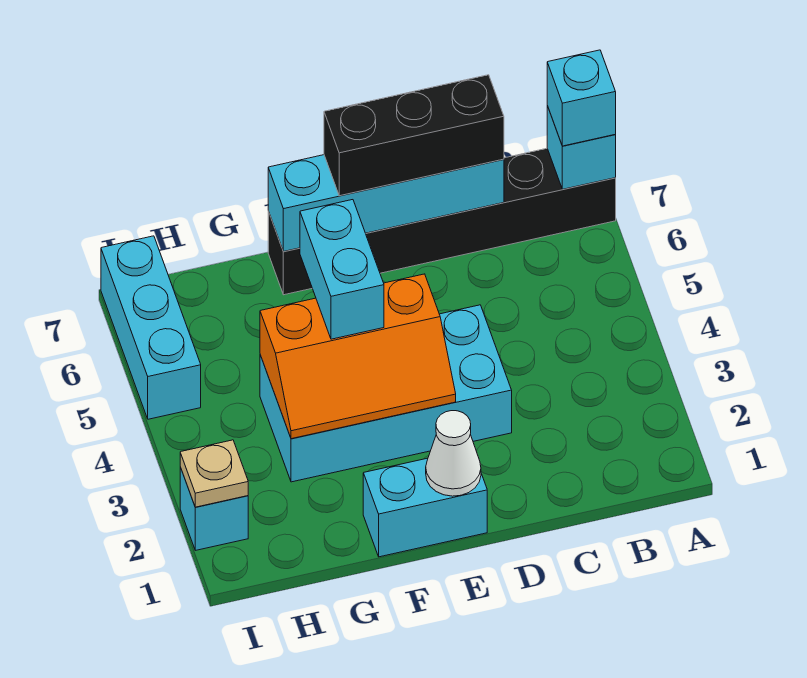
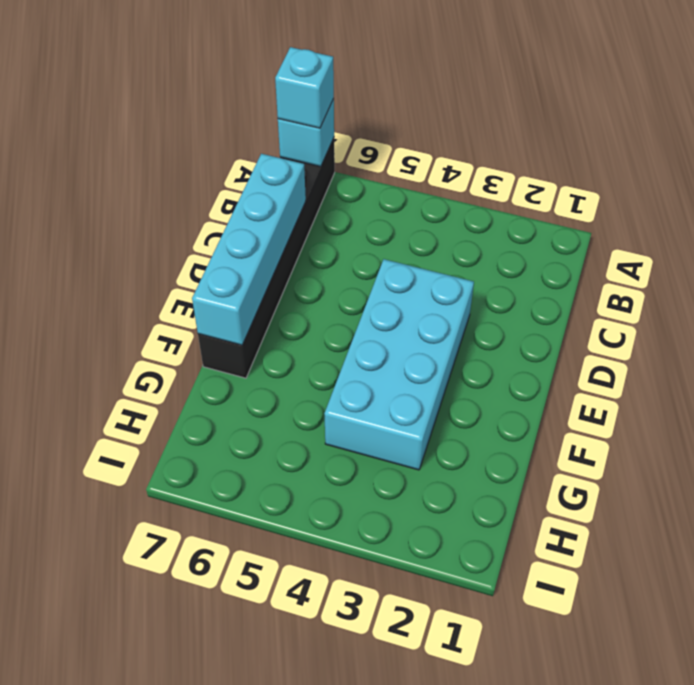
none -> cyan 1x2 brick [363,458,487,557]
none -> cyan 1x1 brick [180,467,248,550]
none -> cyan 1x3 brick [101,236,201,419]

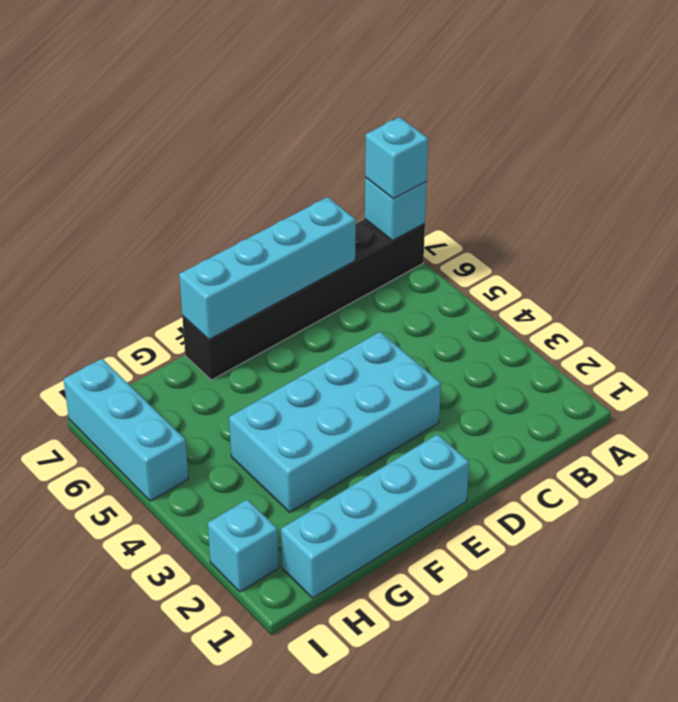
cyan 1x4 brick [281,434,469,598] -> cyan 1x2 brick [363,458,487,557]
none -> white 1x1 cone [426,411,481,496]
none -> orange 2x3 slope [260,274,456,439]
none -> tan 1x1 plate [180,440,248,507]

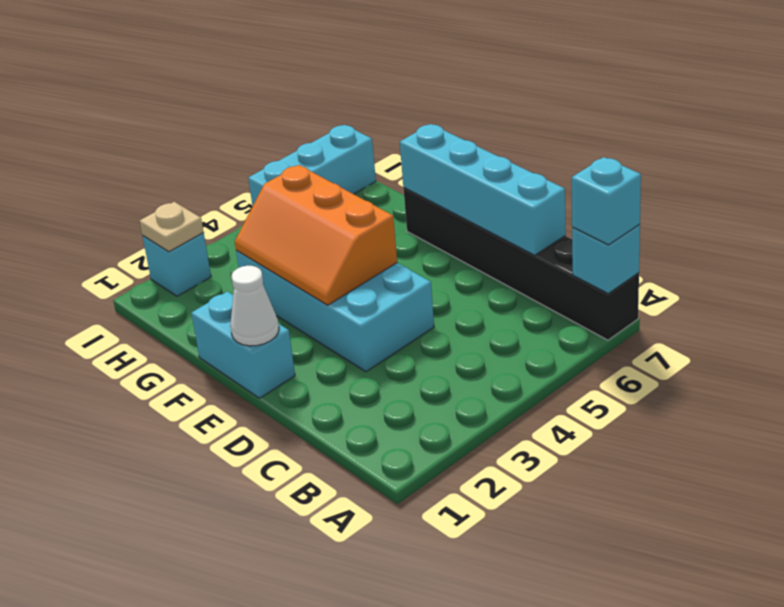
none -> black 1x3 brick [324,75,504,196]
none -> cyan 1x2 brick [300,200,384,339]

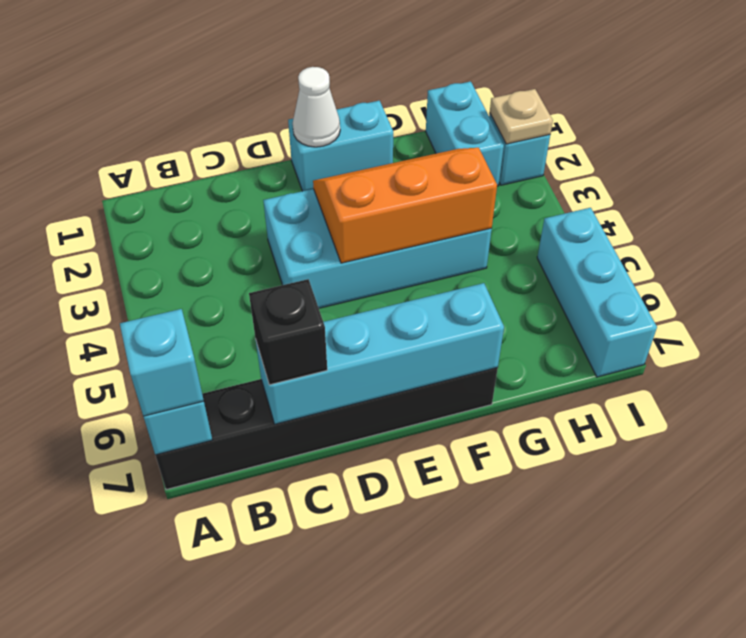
black 1x1 brick [249,279,327,385] -> black 1x3 brick [324,75,504,196]
cyan 1x2 brick [426,81,504,186] -> cyan 1x2 brick moved to [300,200,384,339]

